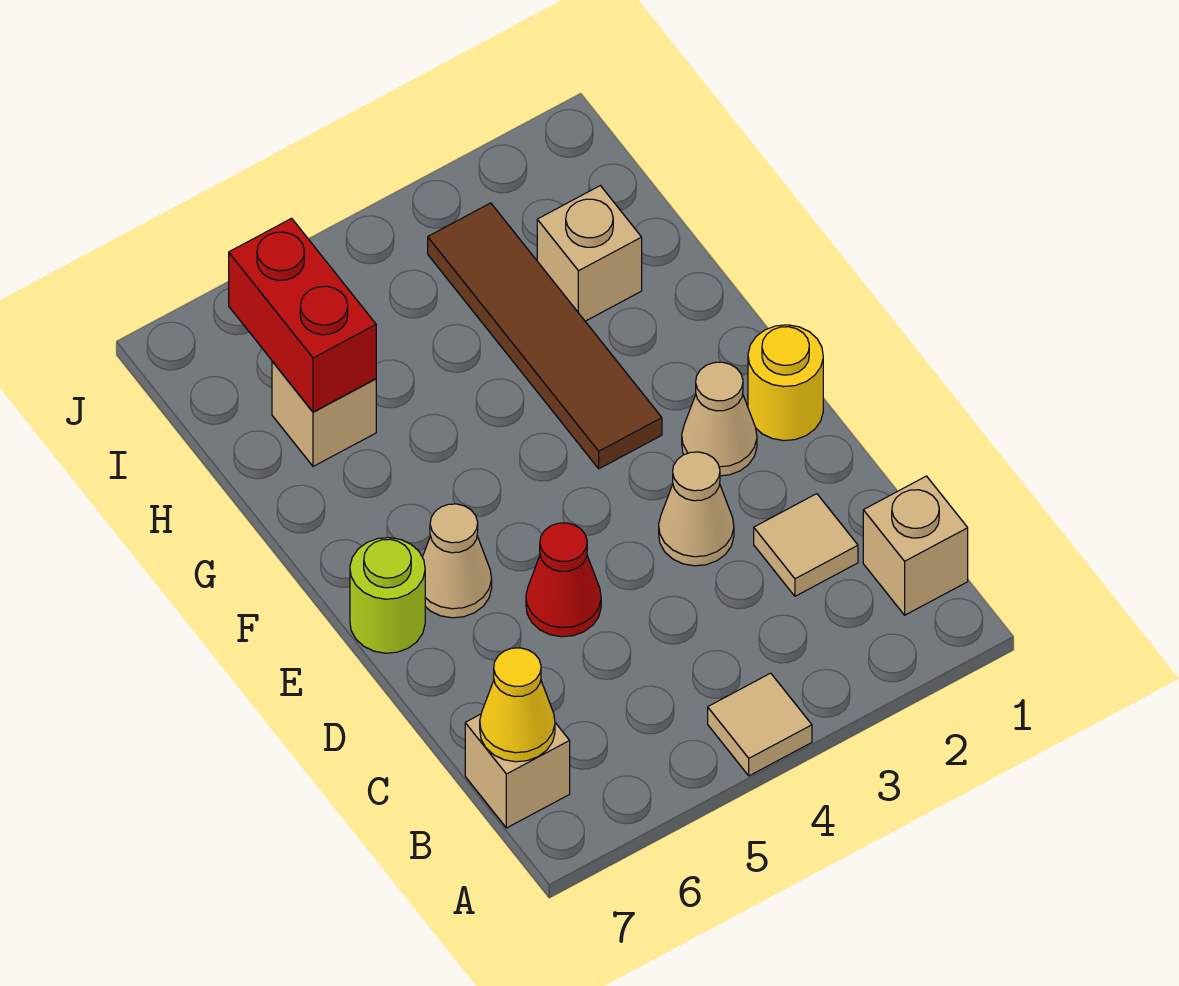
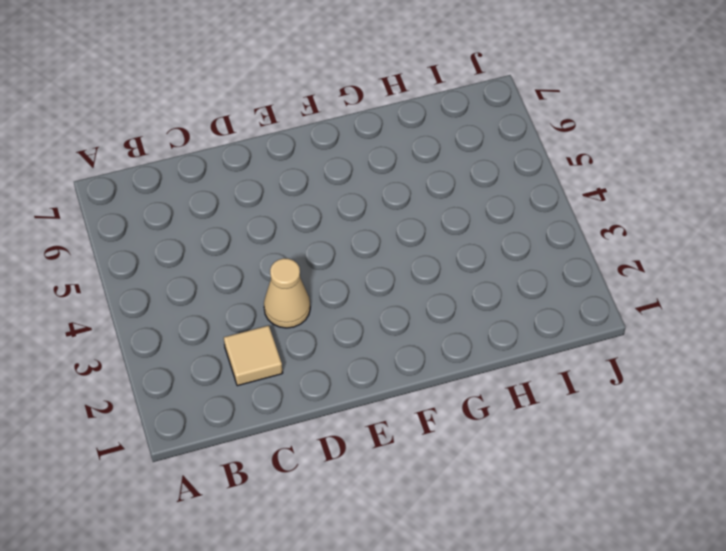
none -> tan 1x1 tile [708,673,812,776]
none -> tan 1x1 brick [863,476,968,615]
none -> tan 1x1 brick [465,714,570,828]

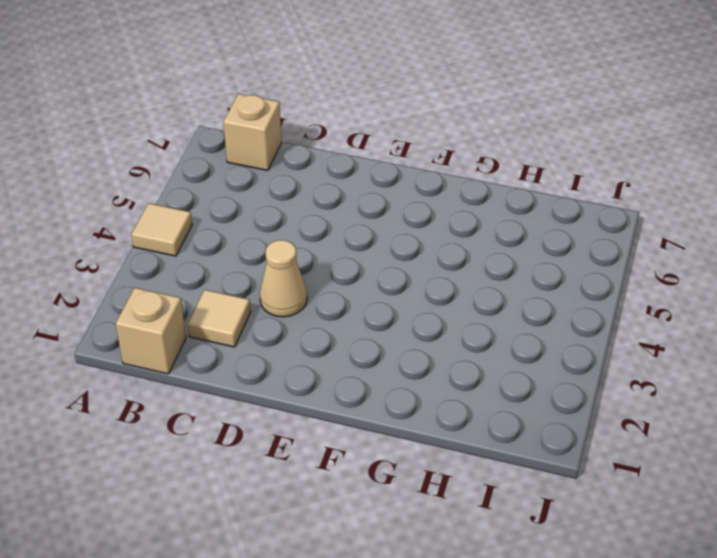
none -> red 1x1 cone [526,523,601,637]
none -> yellow 1x1 round brick [748,325,823,441]
none -> tan 1x1 cone [682,362,757,476]

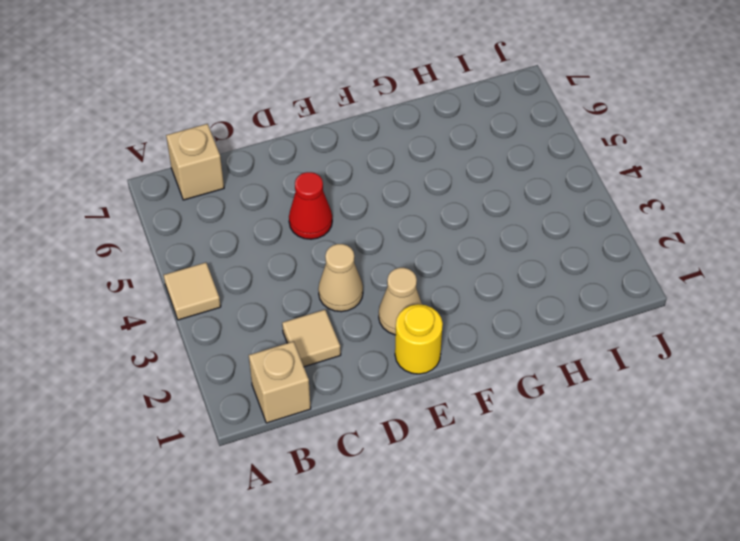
none -> tan 1x1 cone [422,504,492,618]
none -> lime 1x1 round brick [350,538,425,653]
none -> brown 1x4 tile [428,203,662,469]

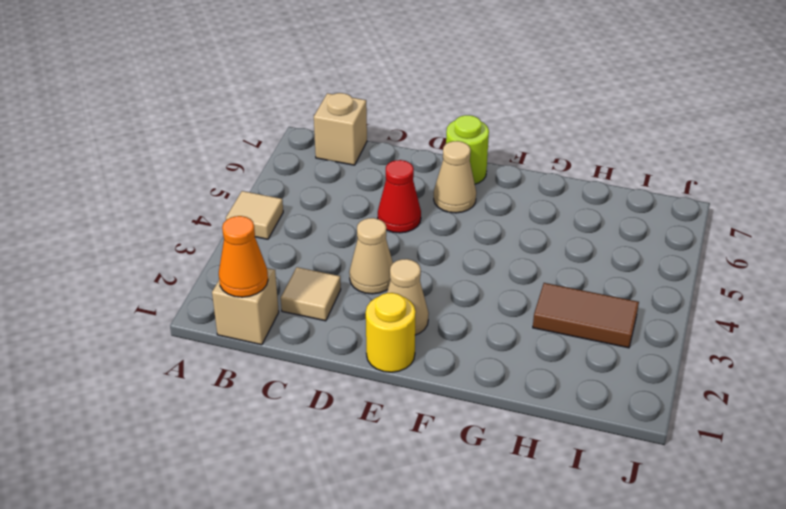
orange 1x1 cone [219,216,268,297] -> none
brown 1x2 tile [533,283,639,348] -> brown 1x4 tile [428,203,662,469]
none -> tan 1x1 brick [537,186,642,321]
none -> tan 1x1 brick [272,361,376,466]
none -> yellow 1x1 cone [480,648,555,762]

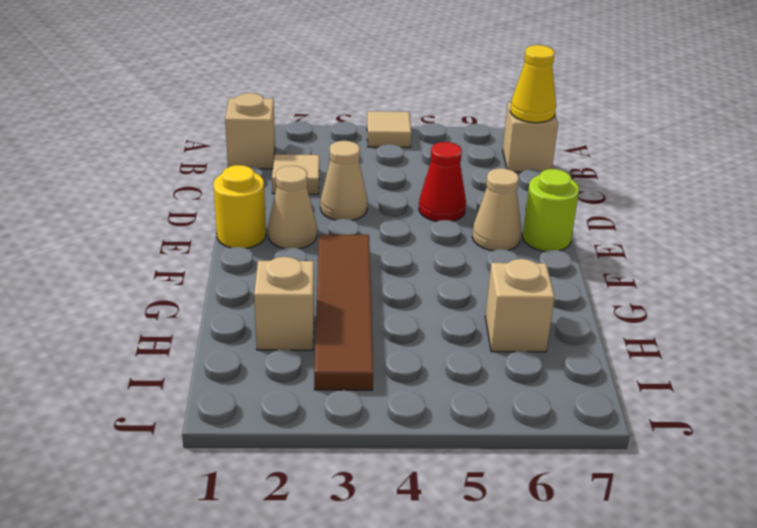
none -> red 1x2 brick [229,218,376,412]

